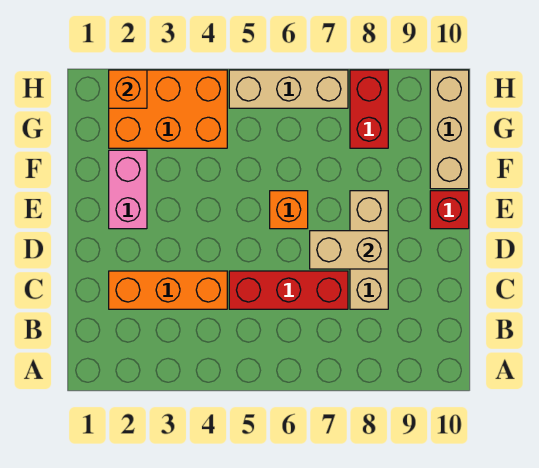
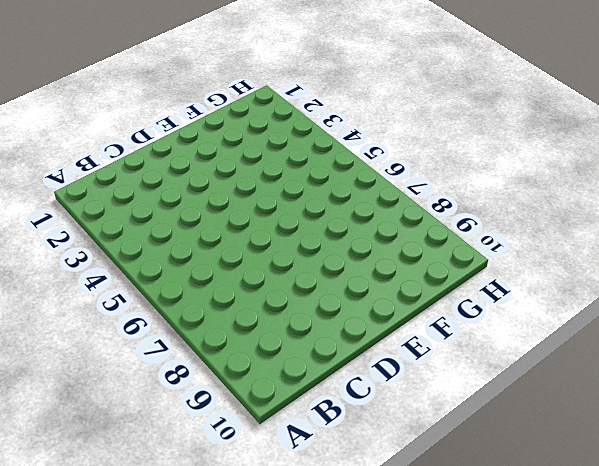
none -> orange 1x3 brick [109,271,227,309]
none -> red 1x3 brick [229,271,348,309]
none -> tan 1x3 brick [350,191,388,309]

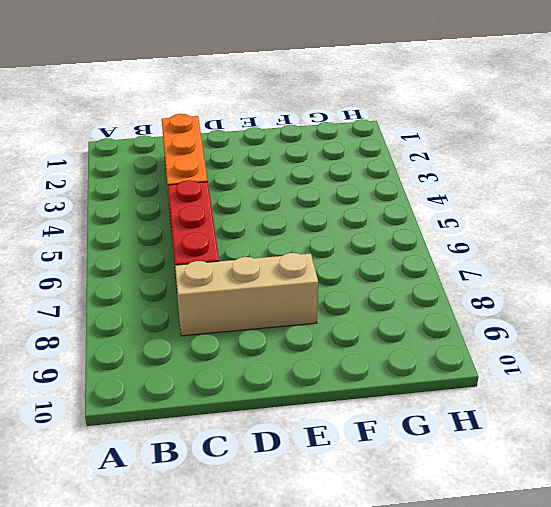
none -> pink 1x2 brick [109,150,147,229]
none -> orange 1x1 brick [270,191,308,229]
none -> red 1x1 brick [430,191,469,229]

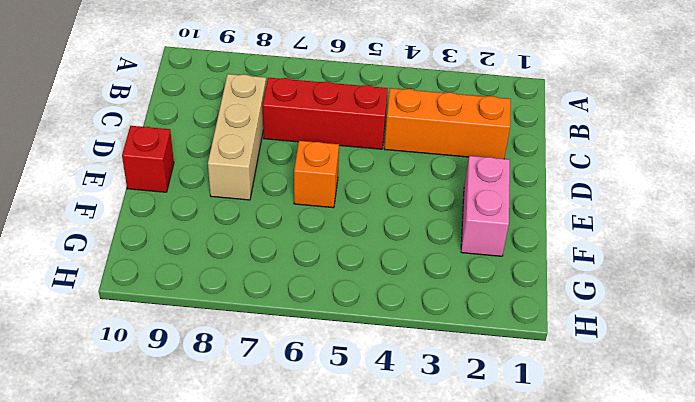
none -> tan 1x3 brick [430,70,469,189]
none -> orange 2x3 brick [109,70,227,148]
none -> red 1x2 brick [350,70,388,148]

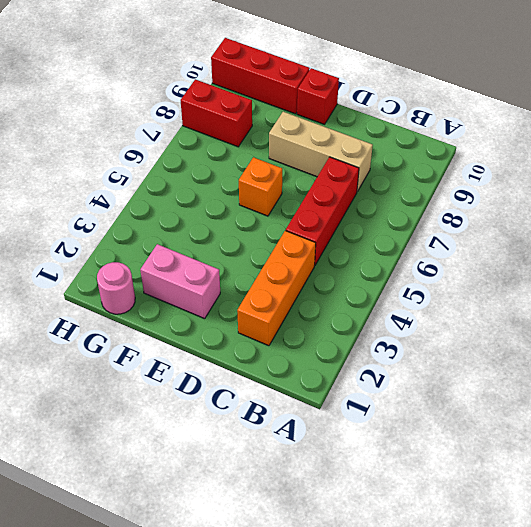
red 1x3 brick [211,38,310,114] -> tan 1x3 brick [430,70,469,189]
pink 1x1 round brick [97,262,135,314] -> none
none -> orange 2x3 brick [109,70,227,148]
none -> tan 1x3 brick [229,70,348,108]
none -> tan 1x2 brick [310,231,388,269]

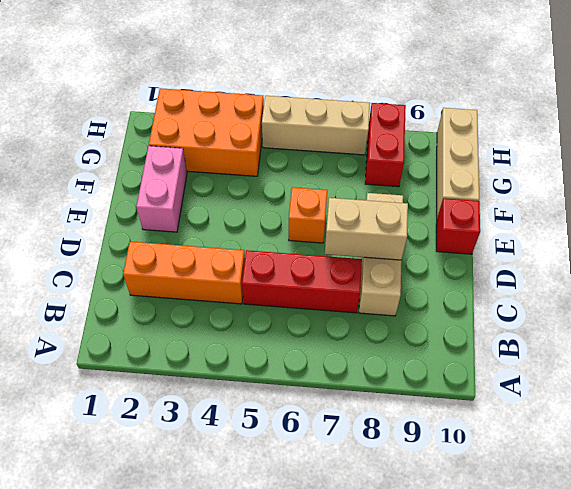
none -> orange 1x1 brick [109,70,147,108]

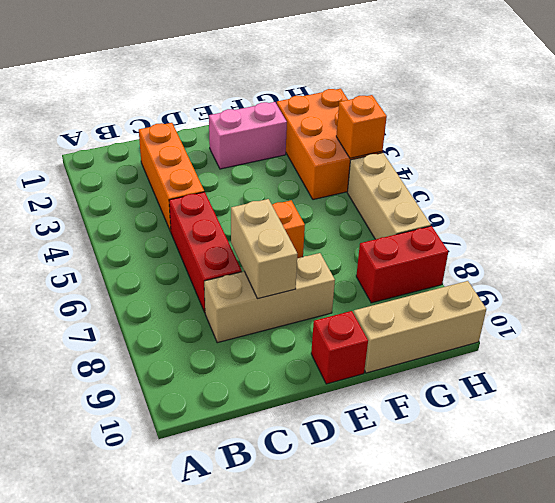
orange 1x1 brick [336,95,387,158] -> orange 1x1 brick moved to [109,70,147,108]

